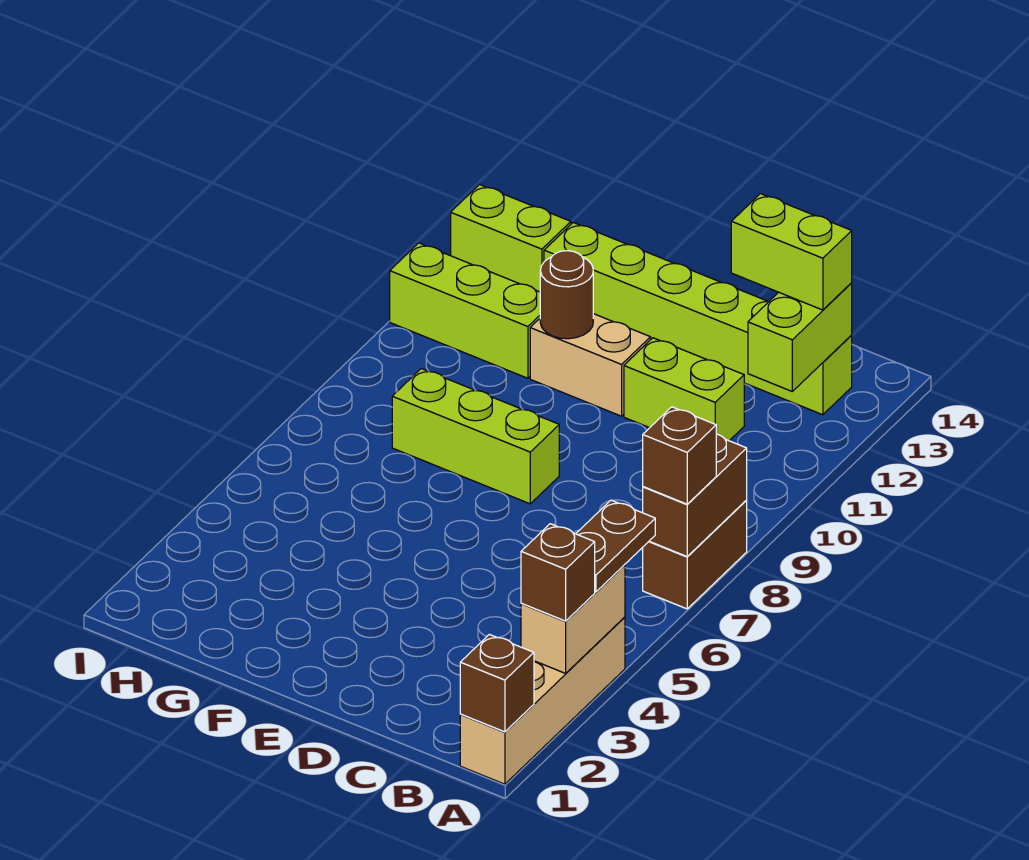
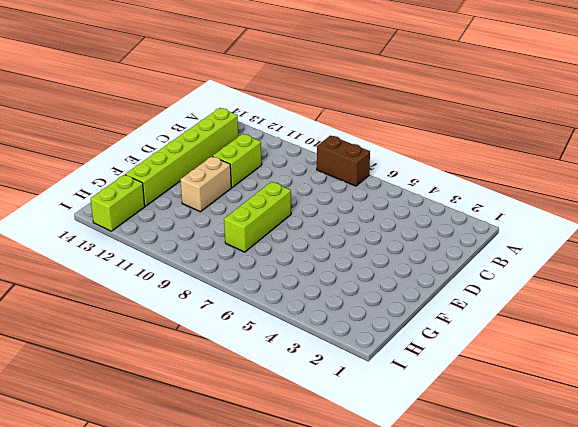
none -> tan 1x4 brick [460,617,625,784]
none -> lime 1x3 brick [390,243,540,378]
none -> brown 1x1 brick [460,634,534,732]

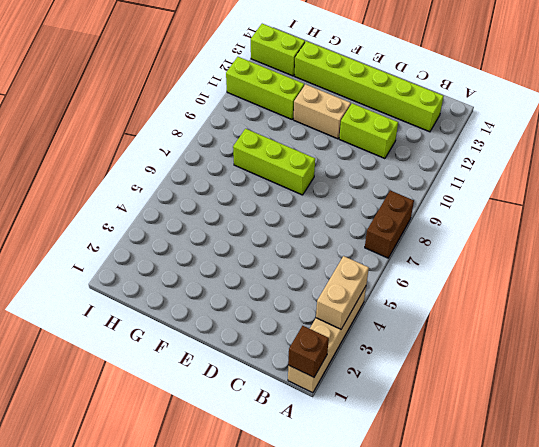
none -> brown 1x2 brick [643,434,747,557]
none -> lime 1x2 brick [748,283,852,391]
none -> brown 1x1 round brick [540,251,593,339]

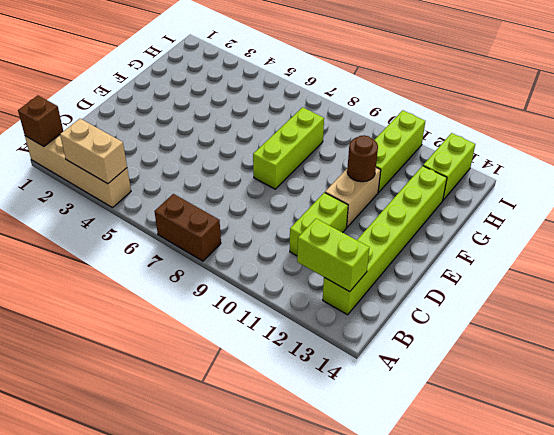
none -> brown 1x2 brick [643,434,747,557]
none -> brown 1x1 brick [521,524,595,621]
none -> brown 1x2 plate [576,500,655,592]

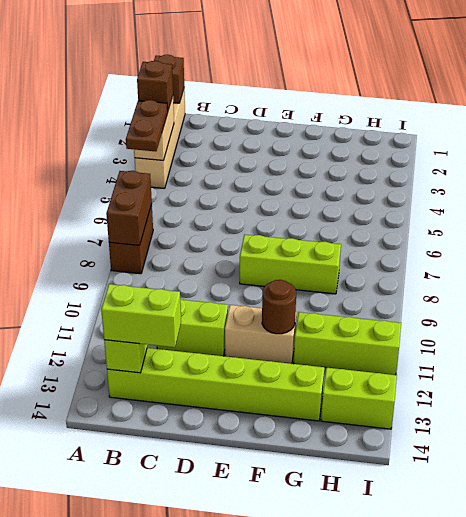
none -> brown 1x1 brick [643,407,716,504]

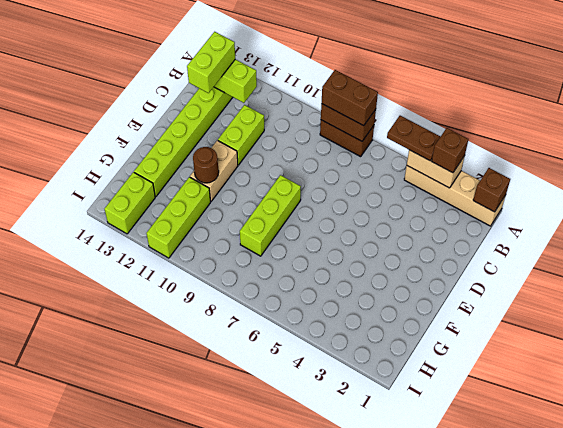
brown 1x2 brick [322,70,378,126] -> brown 1x1 brick [643,407,716,504]

